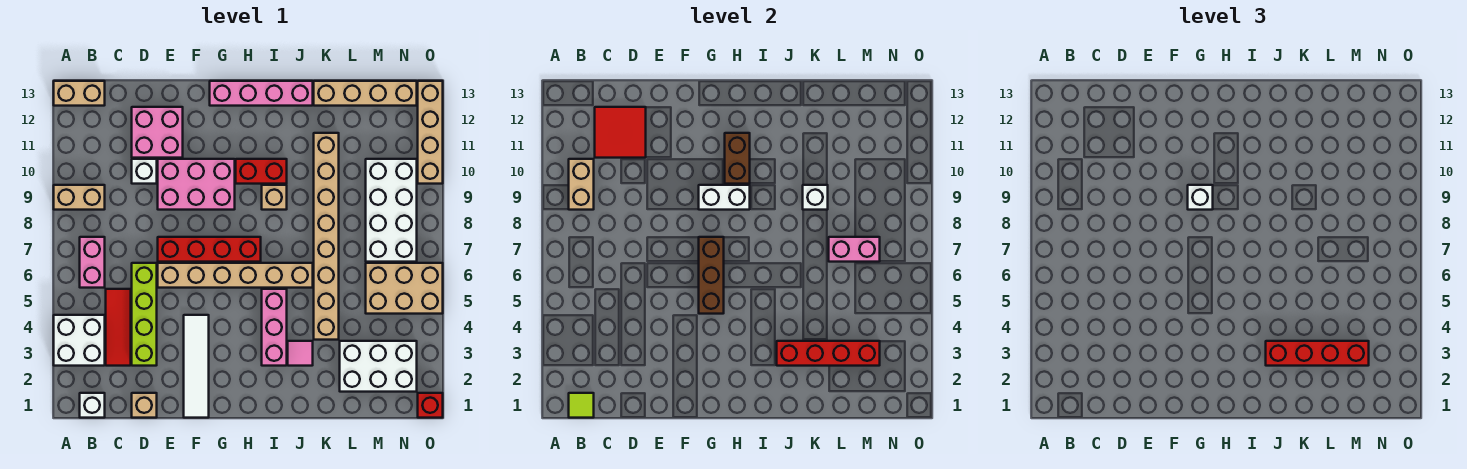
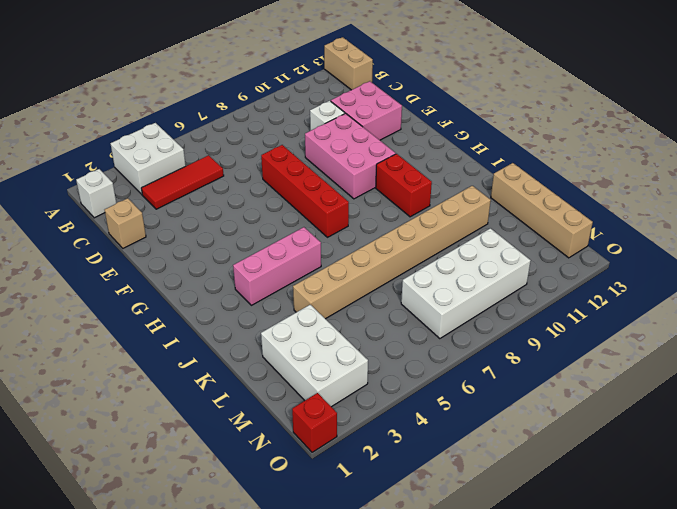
none -> tan 1x2 brick [54,185,105,210]
none -> pink 1x2 brick [80,237,105,288]
none -> lime 1x4 brick [132,263,157,366]
none -> tan 1x6 brick [158,263,313,288]

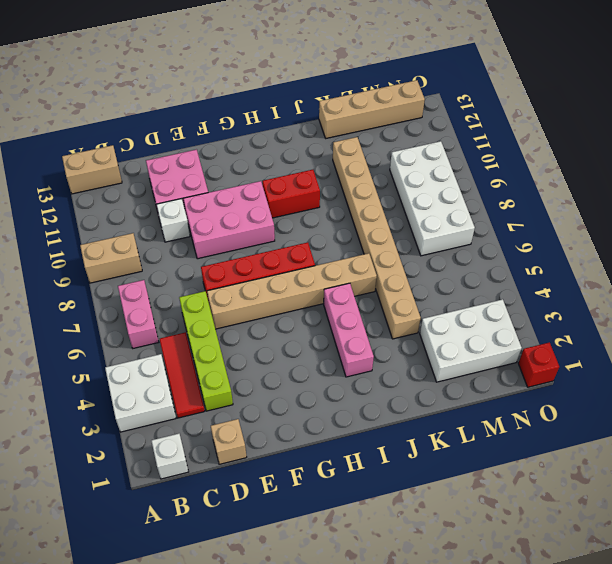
none -> white 1x4 tile [184,315,209,418]
none -> pink 1x4 brick [210,81,313,106]
none -> tan 1x1 brick [262,185,287,210]
none -> pink 1x1 tile [288,341,313,366]

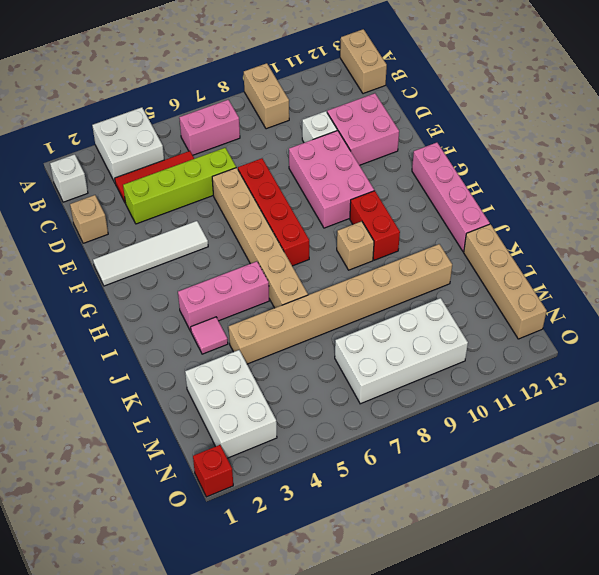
none -> tan 2x3 brick [366,263,443,314]
none -> tan 1x4 brick [418,81,443,184]
none -> lime 1x1 tile [569,393,594,418]
none -> tan 1x2 brick [569,159,594,210]

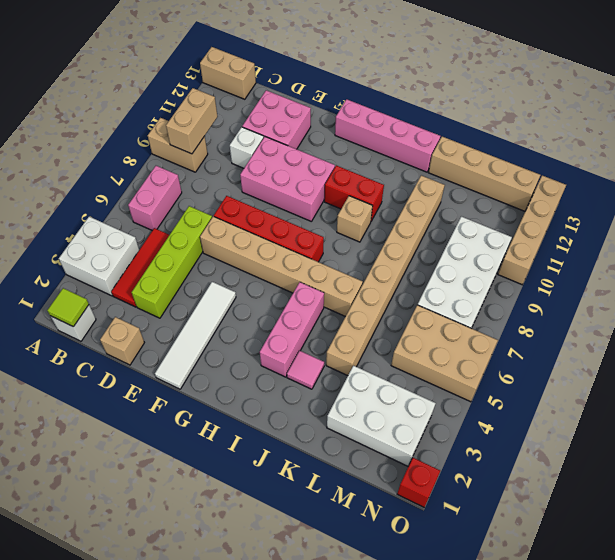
none -> red 2x2 tile [595,107,646,158]
none -> brown 1x3 brick [699,237,724,314]
none -> white 1x2 brick [699,185,750,210]
none -> brown 1x2 brick [725,133,750,184]

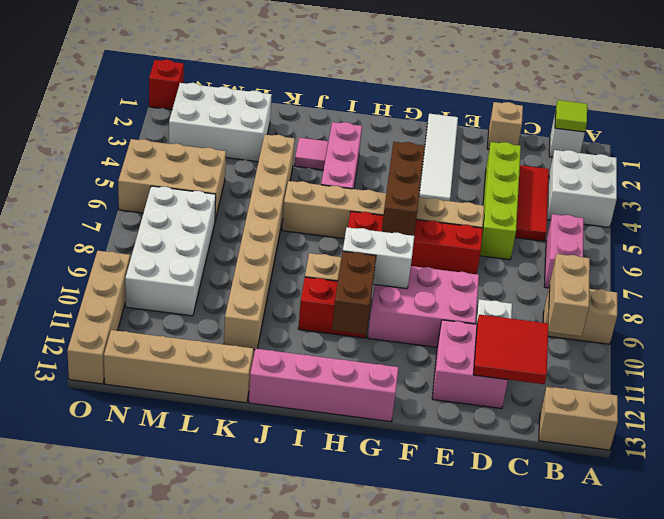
none -> red 1x4 brick [777,341,880,366]
none -> white 1x1 brick [803,185,828,210]
none -> pink 1x2 brick [829,237,880,262]
none -> white 1x1 brick [1188,185,1213,210]

